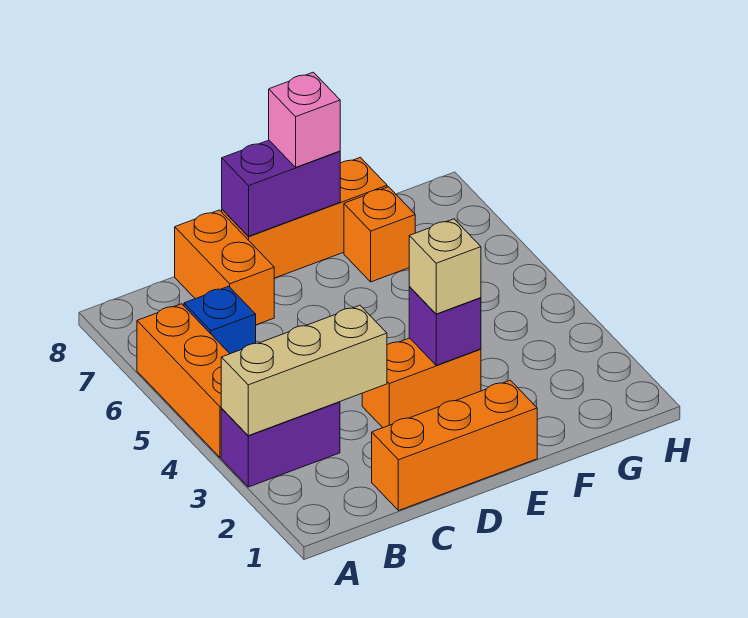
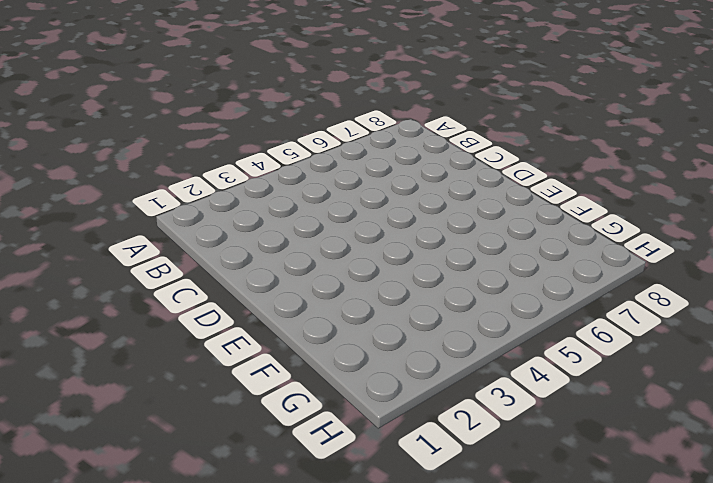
none -> purple 1x2 brick [221,402,340,487]
none -> orange 1x3 brick [137,304,230,458]
none -> blue 1x1 brick [184,286,256,354]

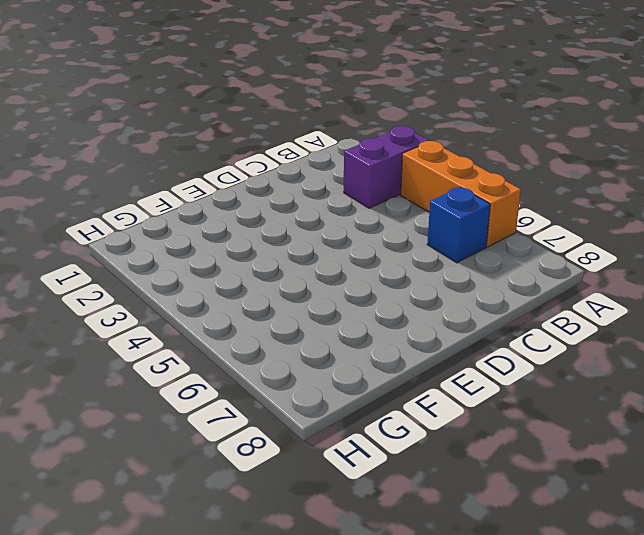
none -> orange 1x3 brick [372,380,537,511]
none -> orange 1x2 brick [175,210,274,325]
none -> orange 1x2 brick [362,338,481,428]

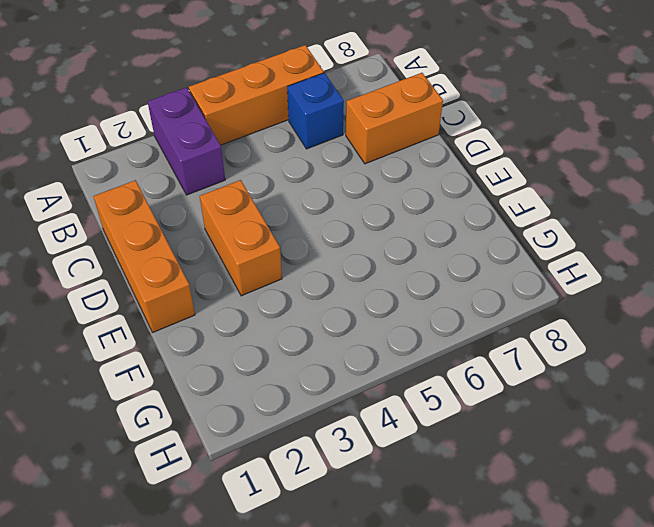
none -> orange 1x3 brick [222,157,387,278]
none -> orange 1x1 brick [344,187,415,282]
none -> tan 1x3 brick [221,305,387,436]

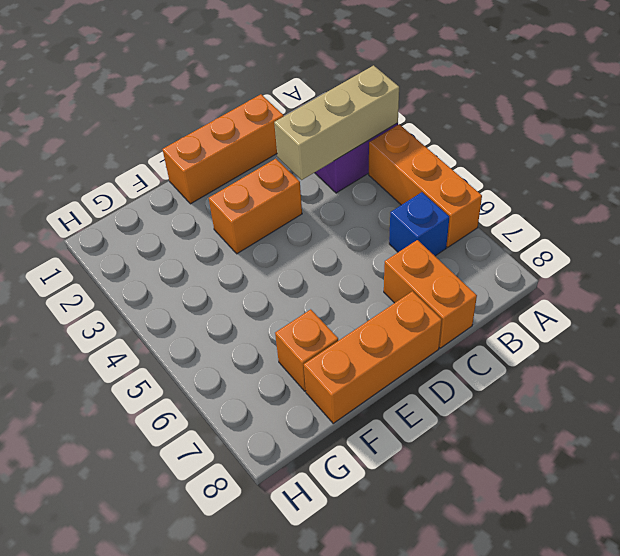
none -> purple 1x2 brick [222,140,340,236]
none -> purple 1x1 brick [409,287,481,365]
none -> tan 1x1 brick [409,219,481,314]

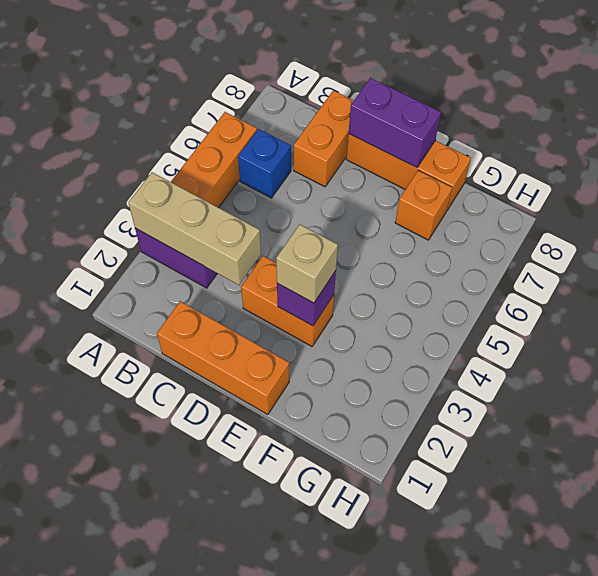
none -> pink 1x1 brick [269,72,340,167]

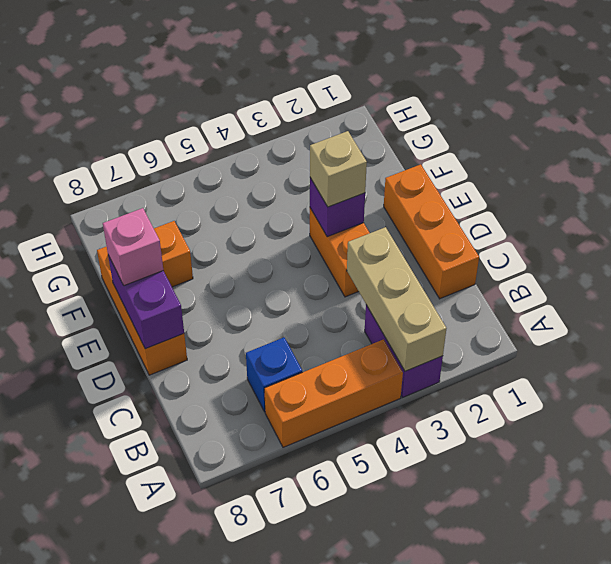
none -> orange 1x2 brick [175,210,274,325]

